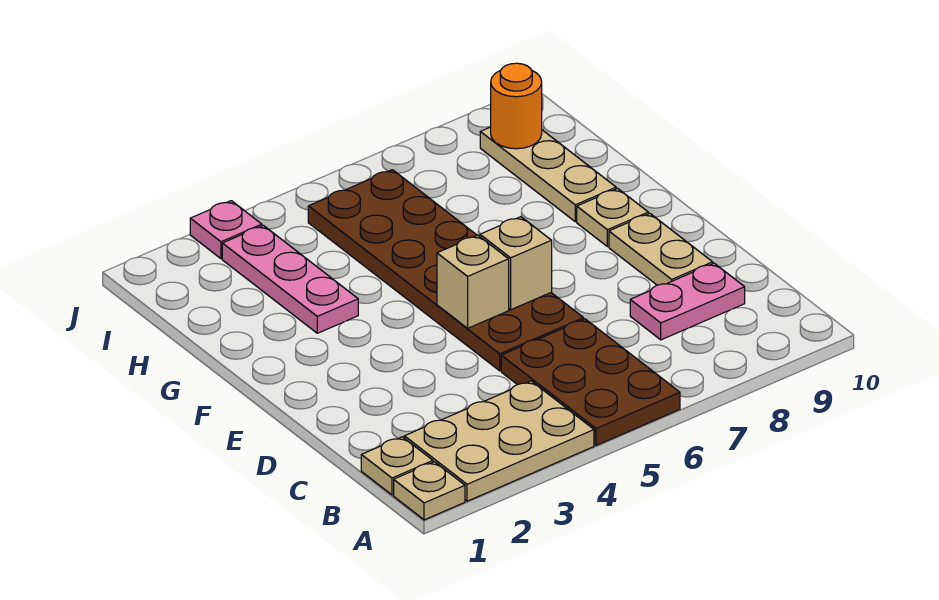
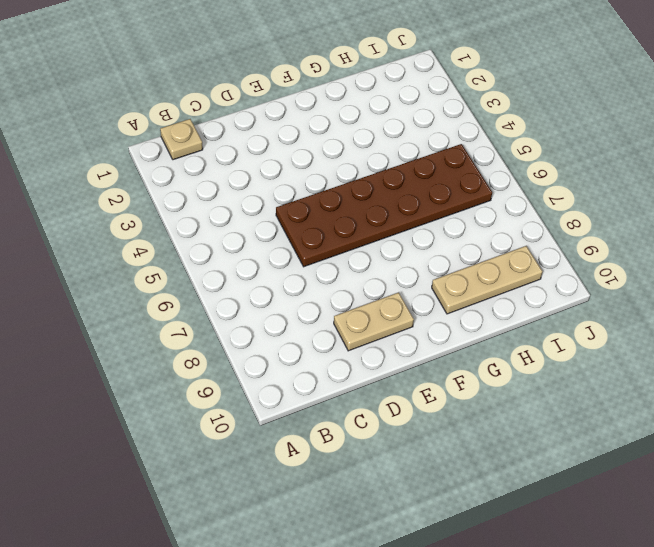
none -> tan 1x1 plate [394,462,465,520]
none -> tan 2x3 plate [404,381,594,501]
none -> brown 2x3 plate [501,319,680,445]

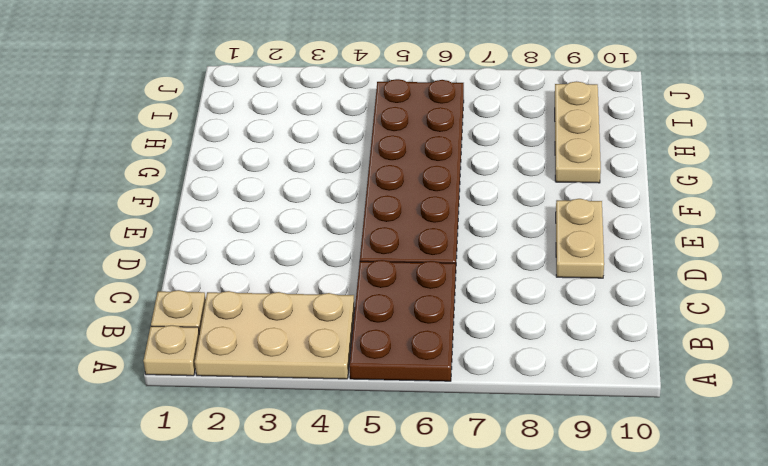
none -> pink 1x2 plate [630,263,745,340]
none -> tan 1x1 plate [577,189,648,247]
none -> pink 1x3 plate [222,225,358,333]

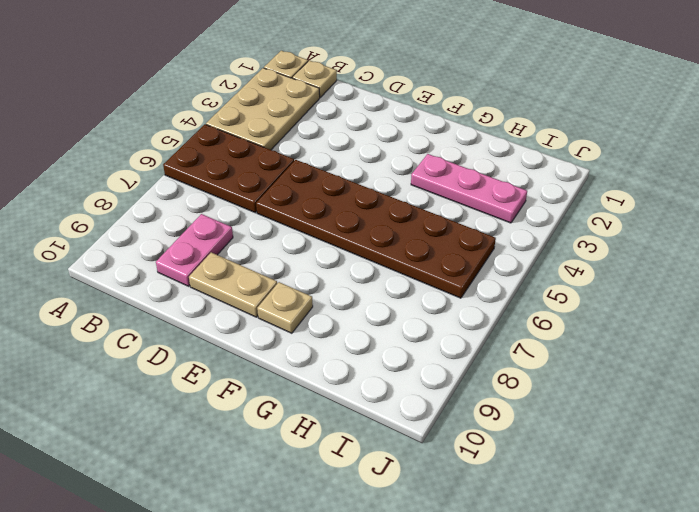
none -> tan 1x3 plate [480,127,616,222]
none -> pink 1x1 plate [190,201,262,259]
none -> tan 1x1 brick [437,235,509,328]

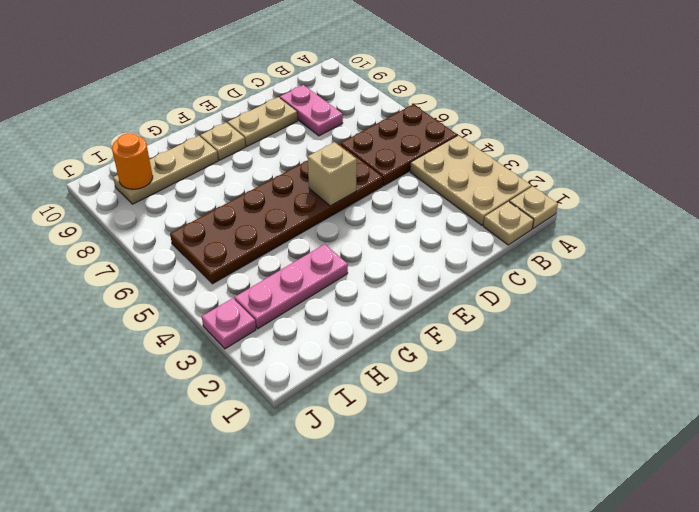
none -> tan 1x1 brick [480,217,552,310]

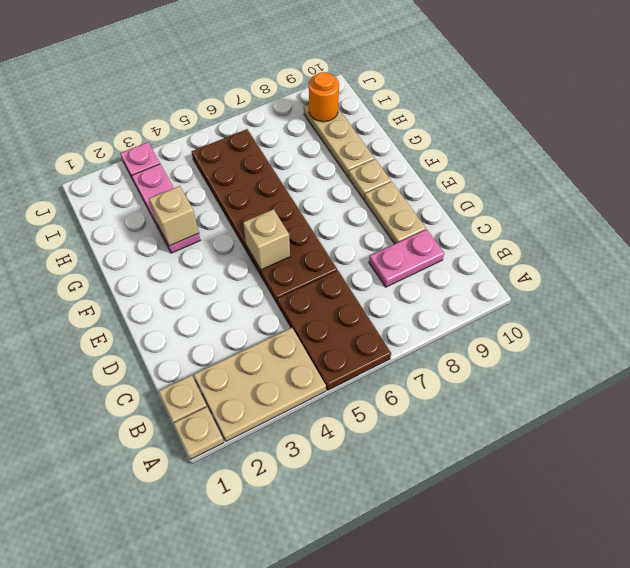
tan 1x1 brick [149,186,199,246] -> tan 1x1 brick moved to [480,217,552,310]

